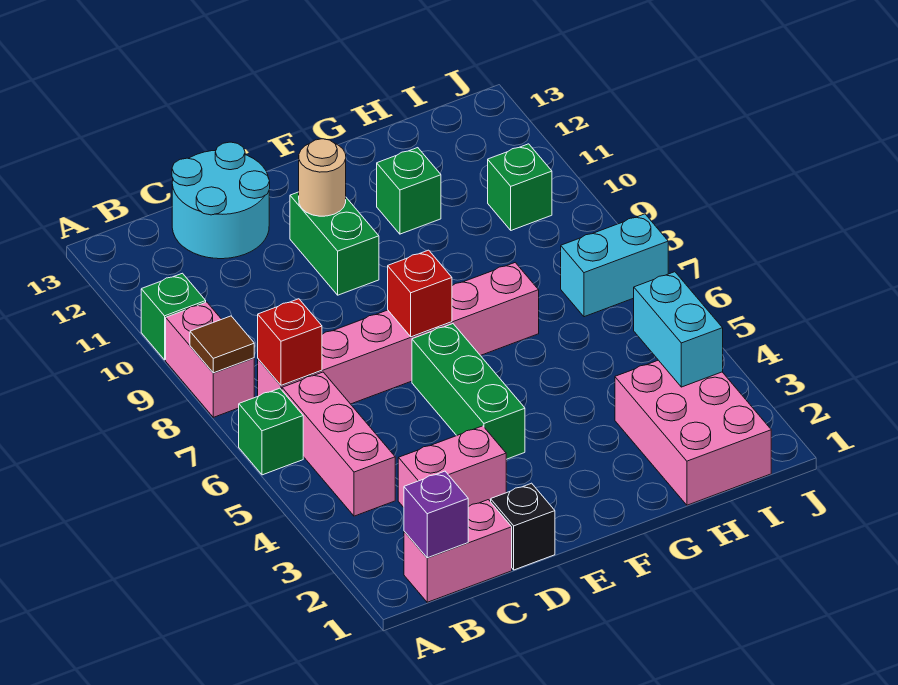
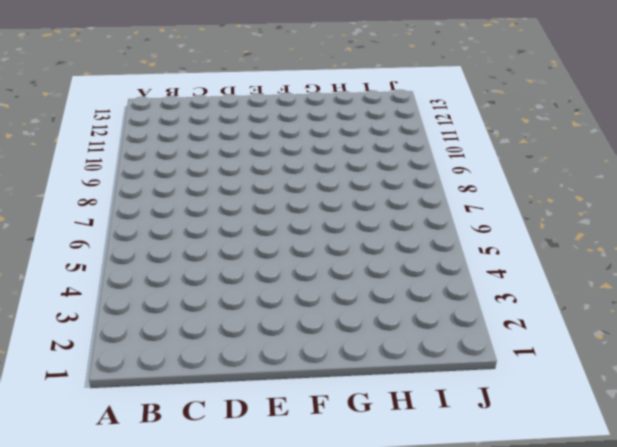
none -> green 1x1 brick [239,388,303,475]
none -> pink 1x2 brick [166,302,254,417]
none -> green 1x1 brick [141,273,206,360]

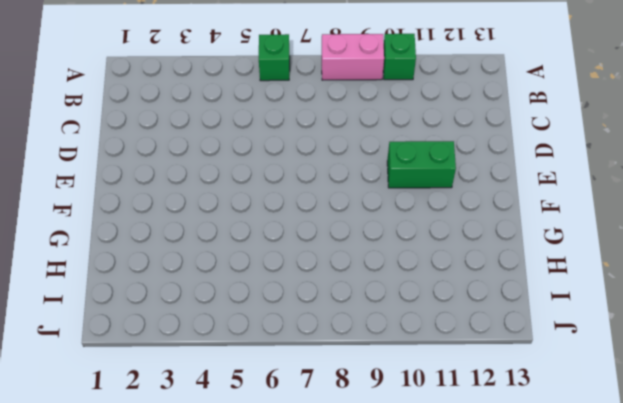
none -> pink 1x2 brick [404,500,512,602]
none -> pink 1x3 brick [282,372,395,516]
none -> pink 1x6 brick [258,263,539,404]

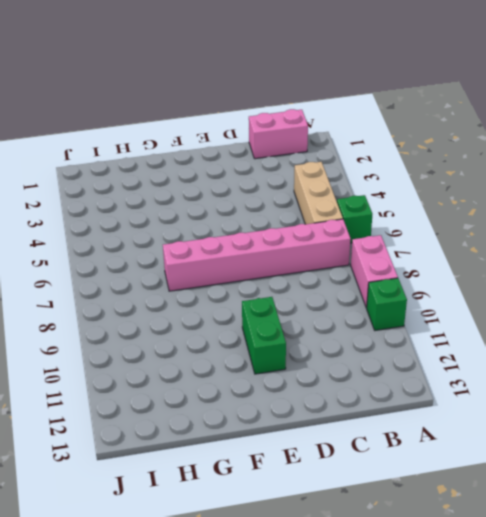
tan 1x3 brick [294,162,343,224] -> pink 1x3 brick [282,372,395,516]
none -> pink 1x2 brick [398,426,506,507]
none -> cyan 2x2 round brick [172,142,270,259]
none -> black 1x1 brick [491,483,555,570]

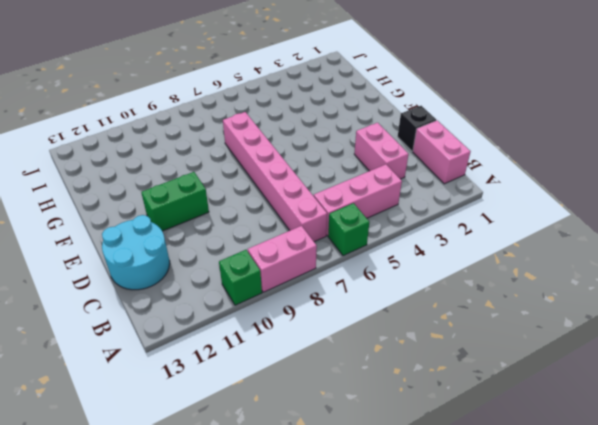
none -> green 1x3 brick [412,324,525,459]
none -> green 1x1 brick [377,148,441,234]
none -> pink 2x3 brick [615,360,771,505]

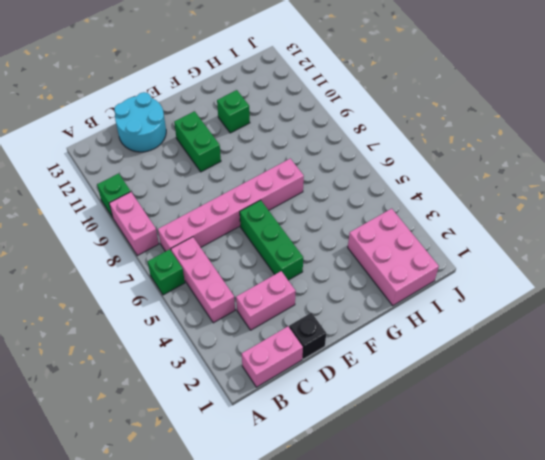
none -> cyan 1x2 brick [561,214,668,317]
none -> green 1x1 brick [488,144,552,230]
none -> brown 1x1 tile [190,316,254,373]

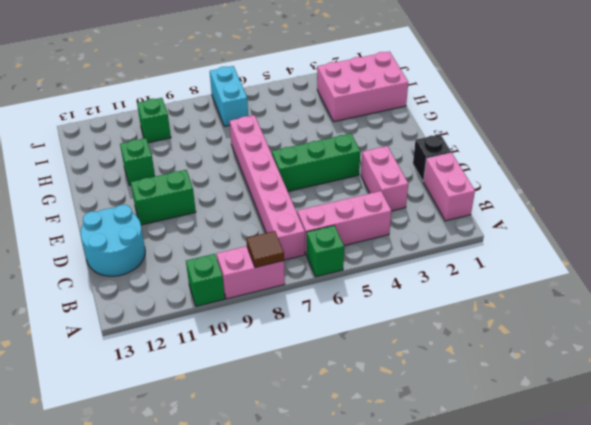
none -> purple 1x1 brick [404,471,468,558]
none -> red 1x1 brick [258,299,322,385]
none -> red 1x1 brick [388,250,452,337]

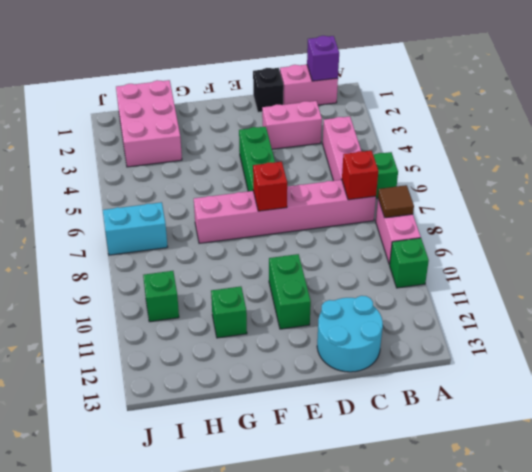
none -> tan 1x1 round brick [299,139,346,216]
none -> cyan 1x2 brick [634,272,723,387]

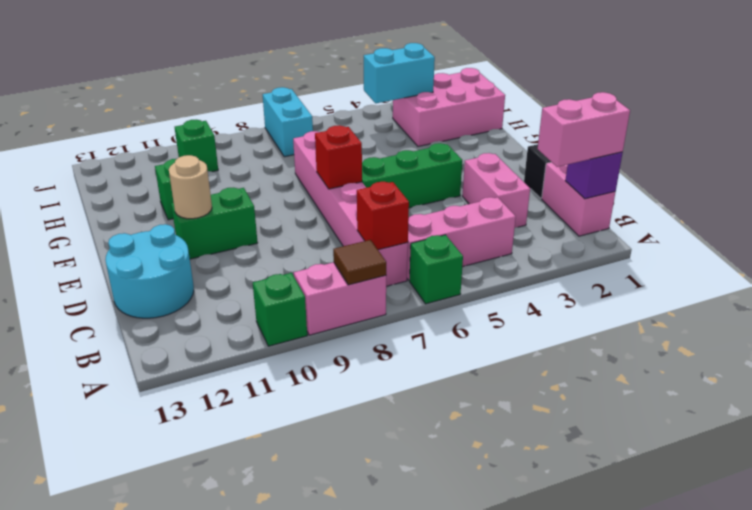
pink 1x2 brick [538,92,630,167] -> none

